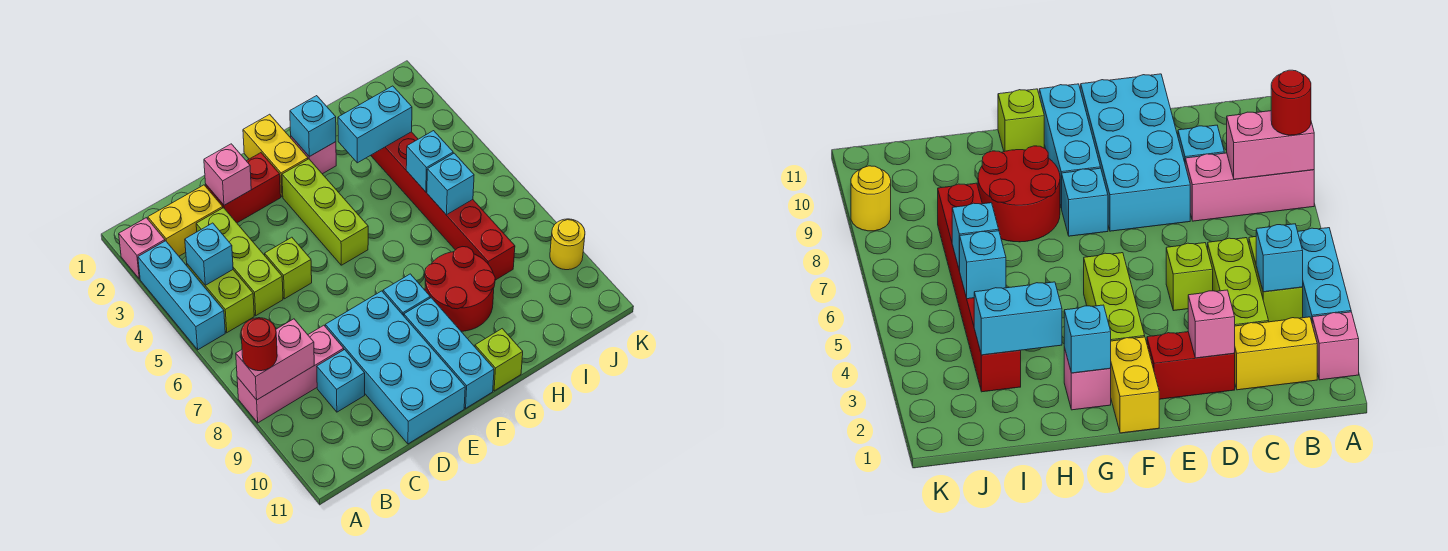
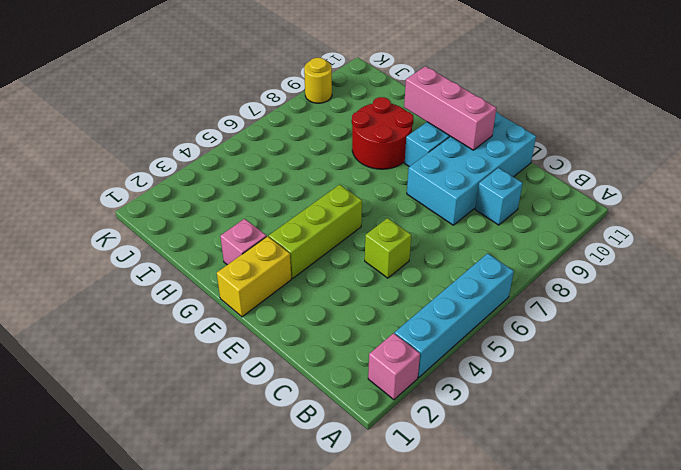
cyan 1x4 brick [395,253,514,377] -> cyan 1x3 brick [138,241,225,350]
pink 1x3 brick [404,66,496,150] -> pink 1x3 brick moved to [237,325,344,423]
none -> yellow 1x2 brick [148,185,223,256]
none -> lime 1x2 brick [187,264,254,332]
none -> lime 1x3 brick [196,208,283,315]

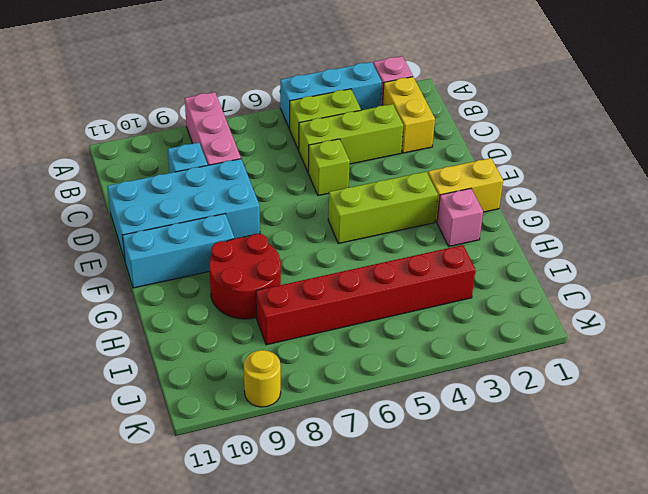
none -> red 1x2 brick [206,153,281,223]
none -> cyan 1x1 brick [383,274,430,316]
none -> lime 1x1 brick [475,329,523,391]

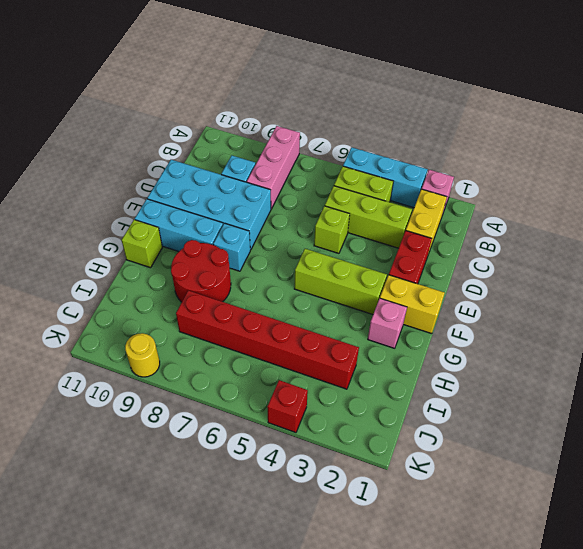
red 1x1 brick [267,380,308,433] -> none
none -> pink 1x2 brick [236,319,314,400]
none -> cyan 1x1 brick [185,223,233,285]
none -> pink 1x1 brick [204,144,251,205]

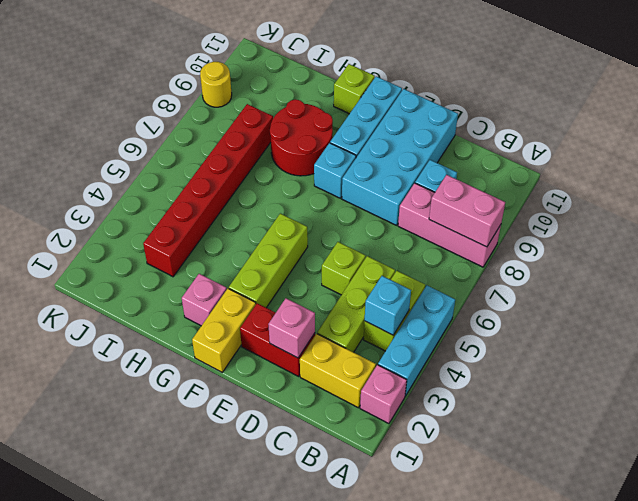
none -> cyan 1x1 brick [290,96,336,157]
none -> cyan 1x2 brick [338,86,412,163]
none -> cyan 1x1 brick [406,131,453,192]

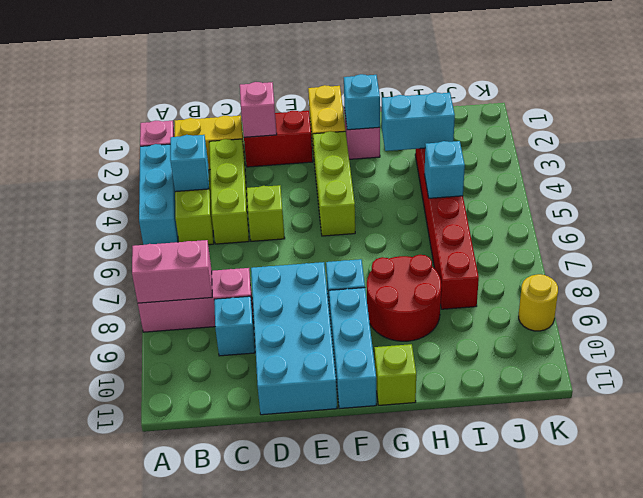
none -> cyan 1x1 brick [427,153,474,215]
none -> red 1x1 round brick [241,318,277,371]

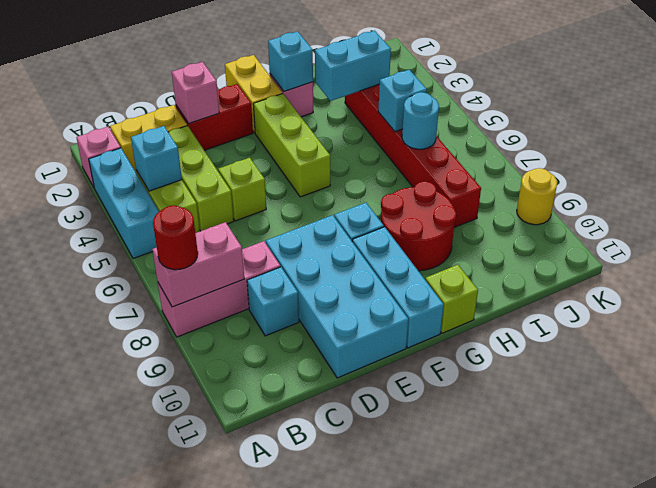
cyan 1x1 round brick [402,92,439,149] -> cyan 1x1 brick [427,153,474,215]

